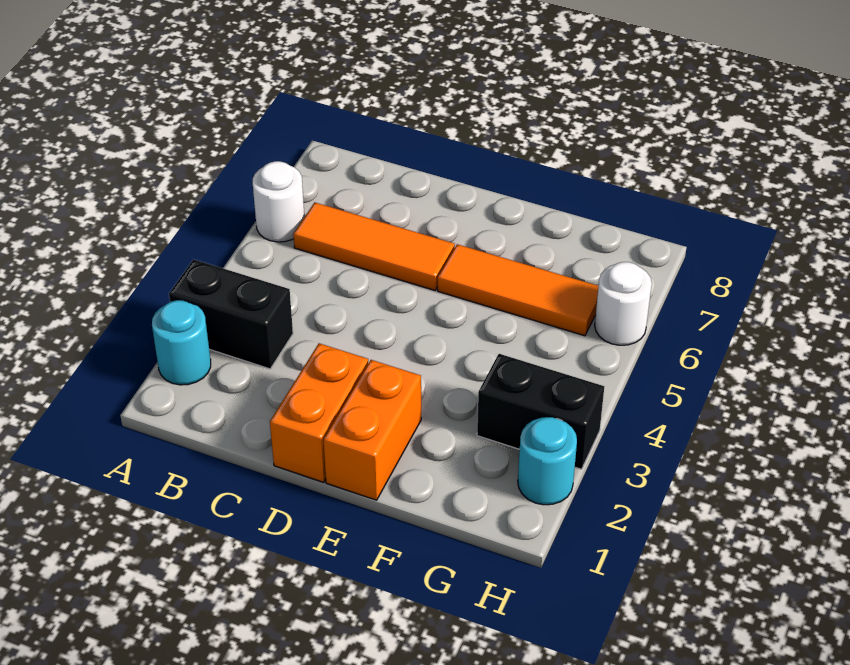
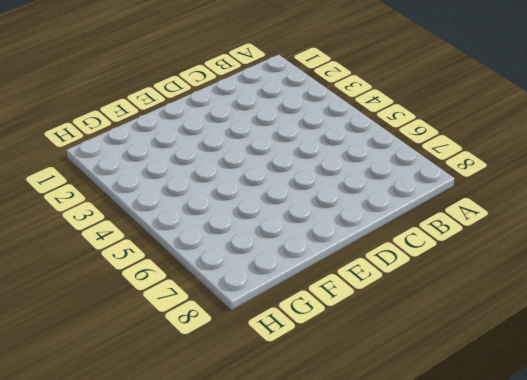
none -> cyan 1x1 round brick [152,300,211,385]
none -> black 1x2 brick [169,259,293,369]

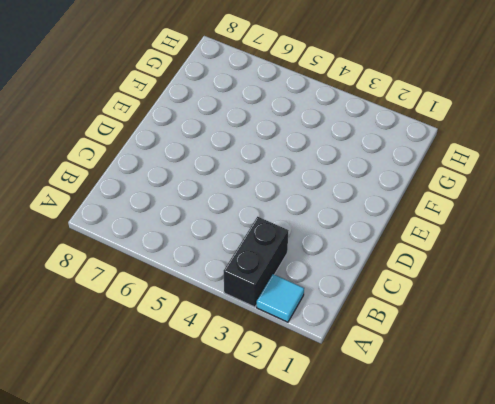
cyan 1x1 tile [257,274,304,322] -> cyan 1x1 round brick [152,300,211,385]
none -> white 1x1 round brick [253,161,304,242]
none -> orange 1x3 tile [293,202,455,290]

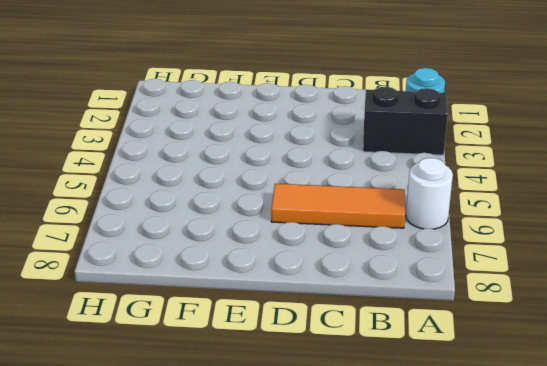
none -> orange 1x2 brick [270,343,368,482]
none -> orange 1x2 brick [323,360,421,500]

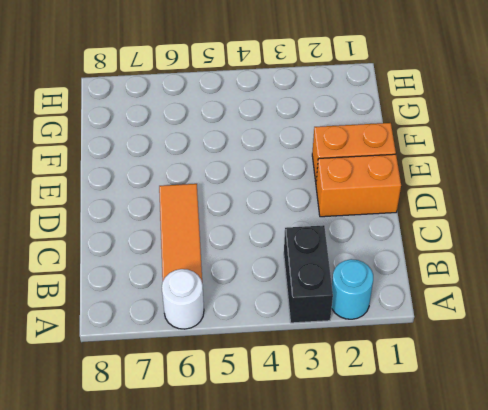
none -> orange 1x3 tile [438,244,598,336]
none -> black 1x2 brick [477,354,604,469]

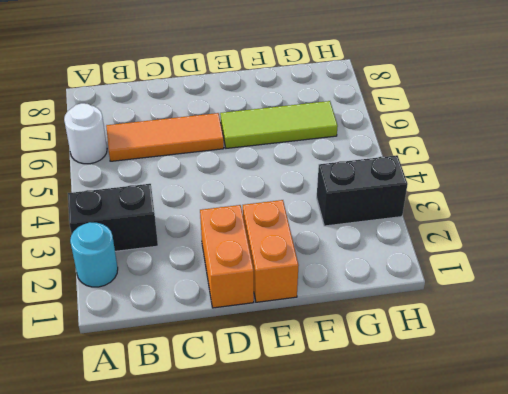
lime 1x3 tile [220,101,338,148] -> orange 1x3 tile [438,244,598,336]
none -> cyan 1x1 round brick [518,417,577,505]
none -> white 1x1 round brick [595,262,652,345]

